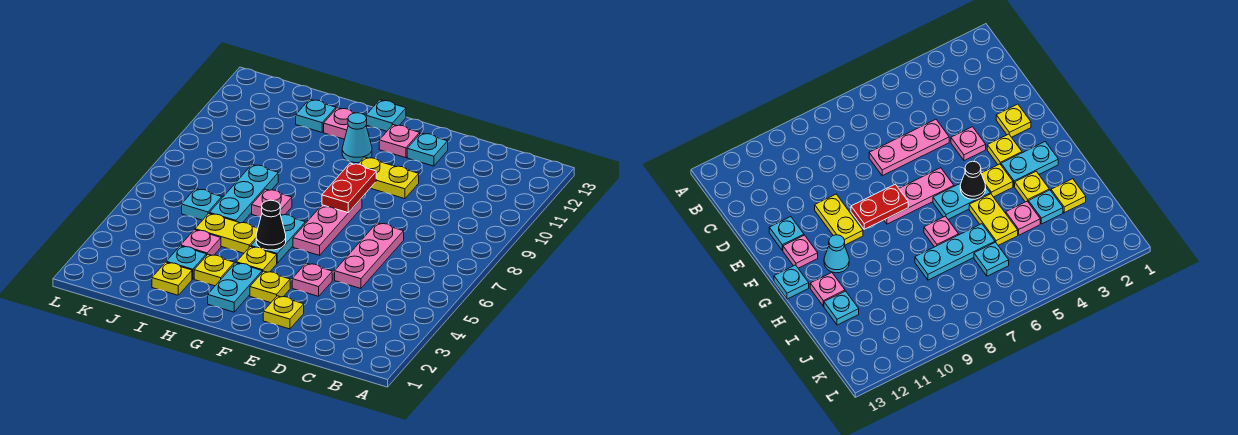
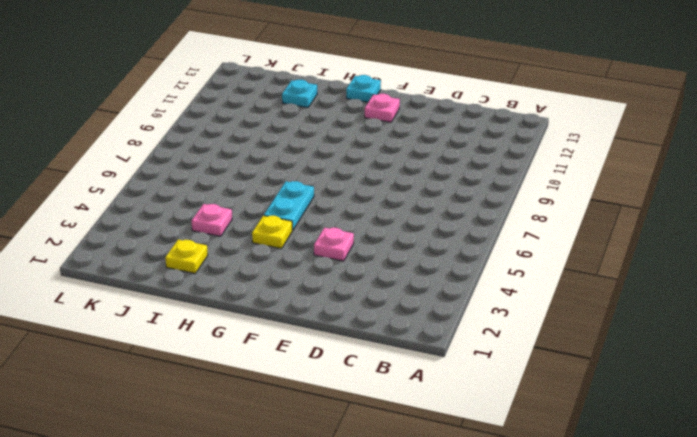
none -> pink 1x3 plate [335,223,404,288]
none -> yellow 1x1 plate [263,296,304,329]
none -> yellow 1x2 plate [359,157,419,199]

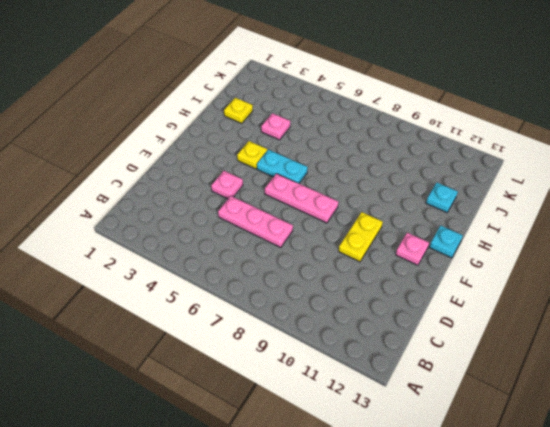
none -> yellow 1x1 plate [263,296,304,329]
none -> cyan 1x1 plate [407,133,448,166]
none -> yellow 1x1 plate [250,271,290,303]

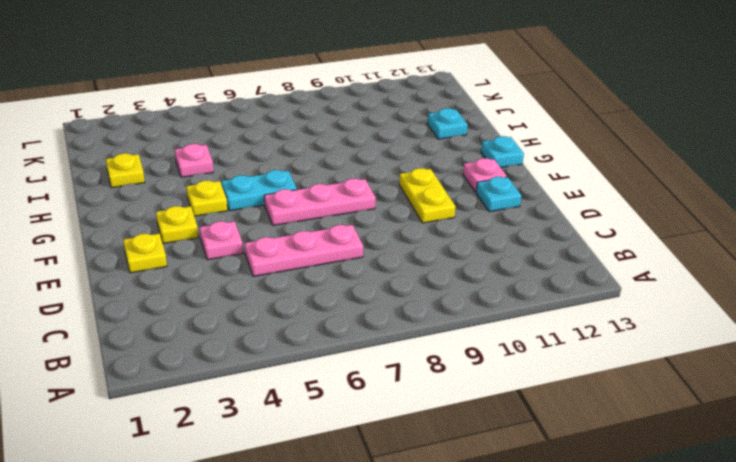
none -> cyan 1x2 plate [208,263,262,312]
none -> cyan 1x1 cone [342,113,372,163]
none -> yellow 1x1 plate [194,254,234,286]

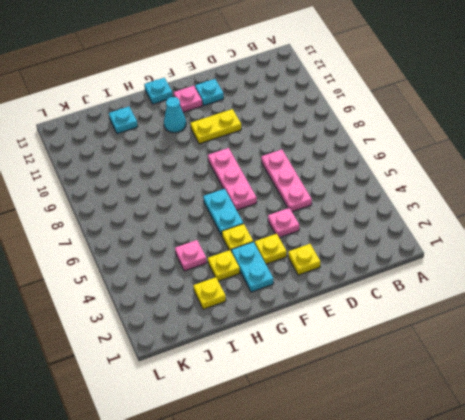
none -> yellow 1x2 plate [195,214,258,253]
none -> pink 1x1 plate [252,189,292,217]
none -> pink 1x1 plate [324,108,353,139]

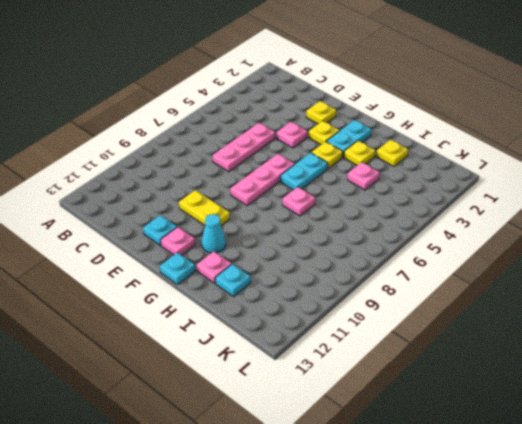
none -> yellow 1x2 plate [195,214,258,253]
none -> cyan 1x1 plate [166,246,207,279]
none -> cyan 1x3 plate [209,164,278,223]

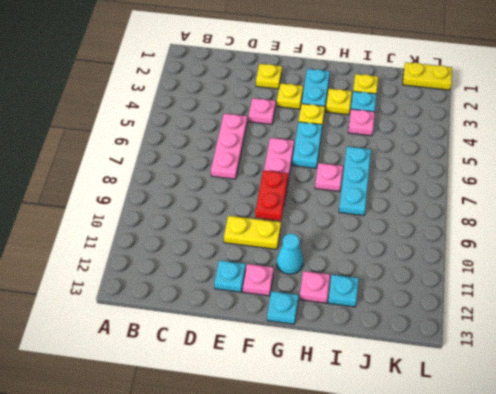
yellow 1x2 plate [403,62,452,90] -> yellow 1x2 plate moved to [195,214,258,253]
none -> cyan 1x1 plate [182,189,222,220]
none -> black 1x1 cone [256,200,286,250]

